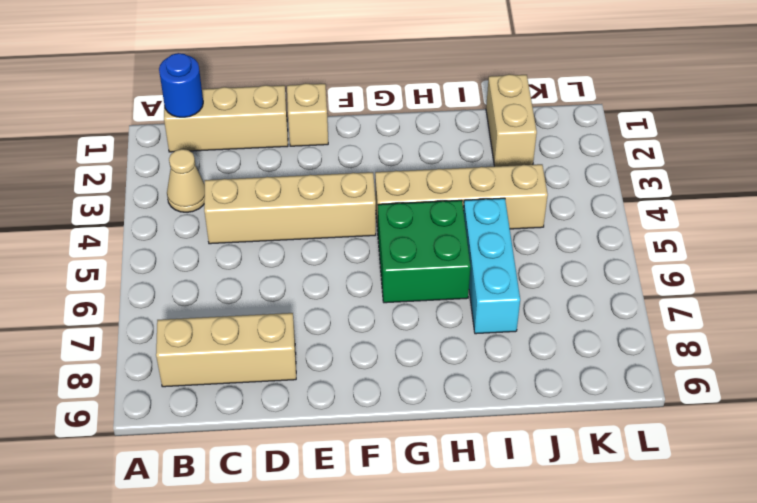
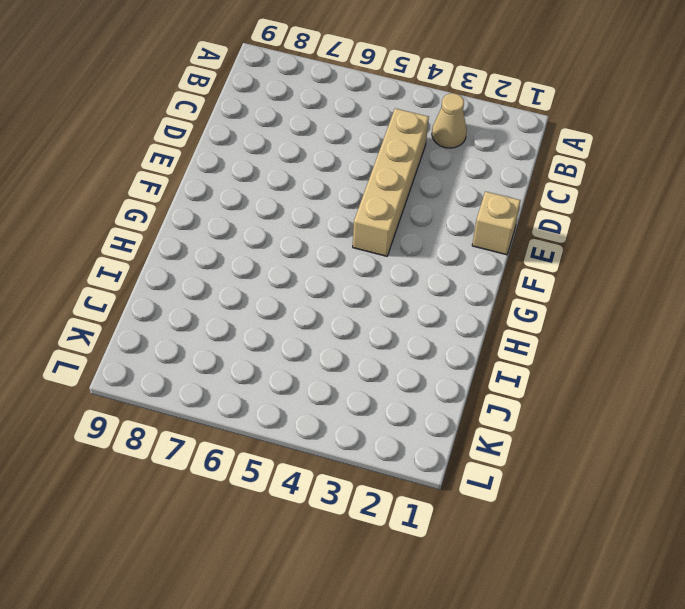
none -> tan 1x3 brick [164,85,288,152]
none -> tan 1x3 brick [156,313,296,387]

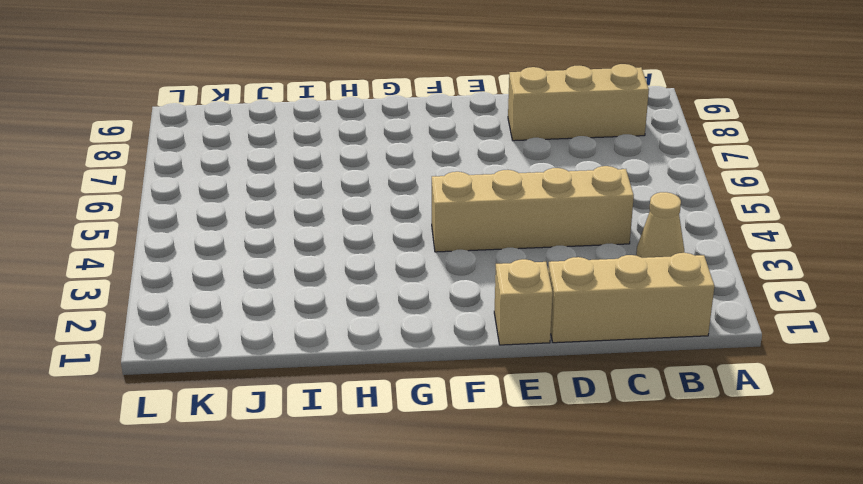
none -> tan 1x4 brick [375,164,548,231]
none -> green 2x2 brick [378,200,470,303]

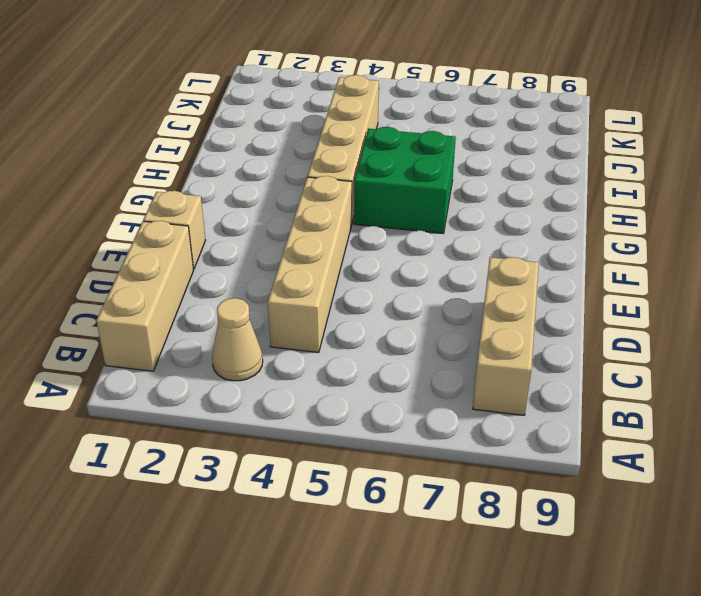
none -> cyan 1x3 brick [463,198,520,334]
none -> tan 1x2 brick [486,74,537,166]

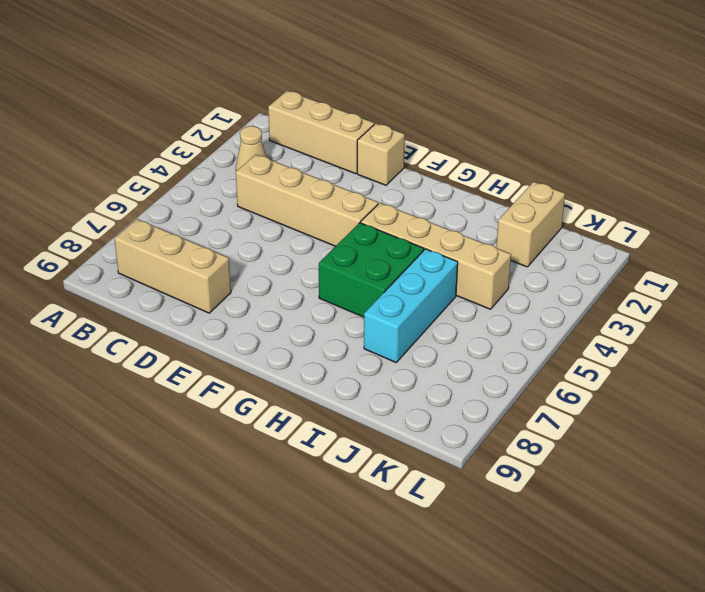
none -> blue 1x1 round brick [159,53,203,117]

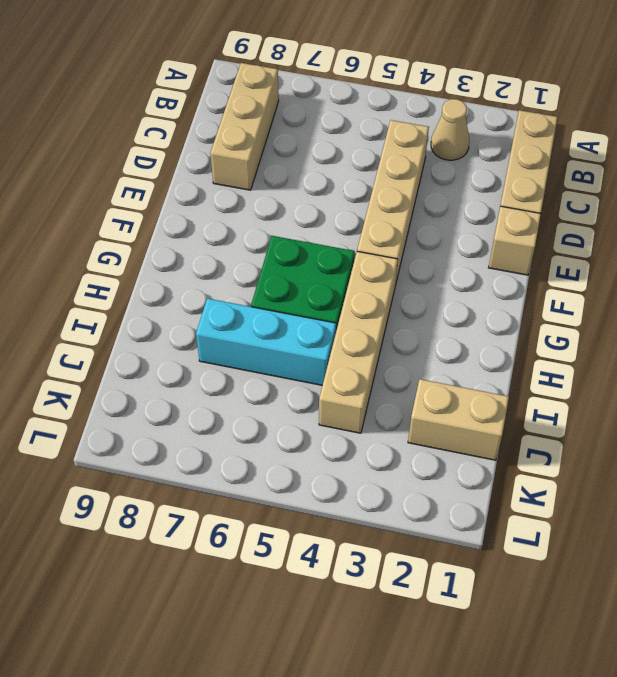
none -> blue 1x1 round brick [159,53,203,117]

